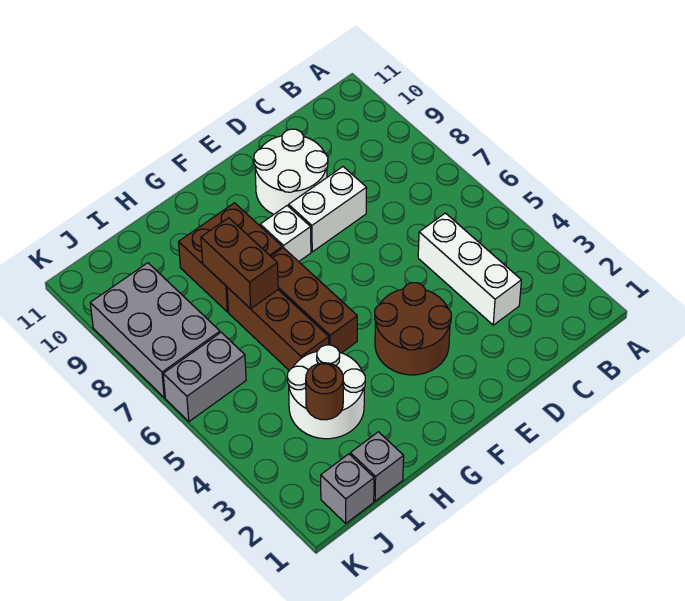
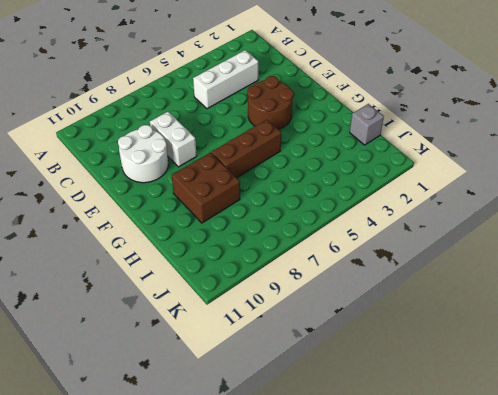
none -> white 1x1 brick [260,206,311,262]
none -> white 2x2 round brick [287,345,365,439]
none -> brown 1x3 brick [227,287,329,370]

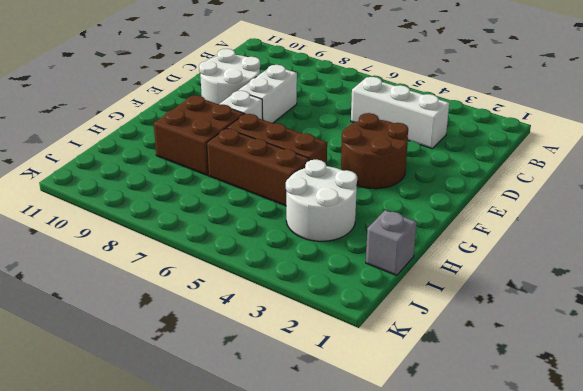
none -> grey 1x1 brick [321,454,374,523]
none -> grey 1x2 brick [163,332,246,422]
none -> grey 2x3 brick [90,263,220,397]

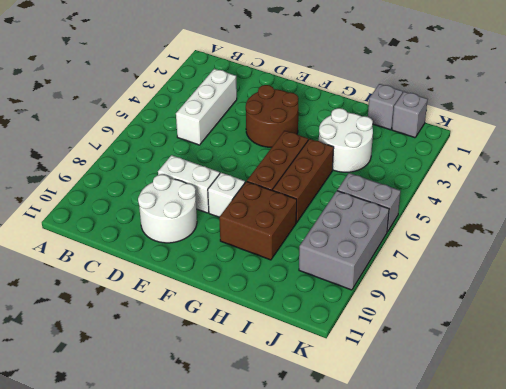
none -> brown 1x2 brick [201,218,278,309]
none -> brown 1x1 round brick [306,363,343,420]

